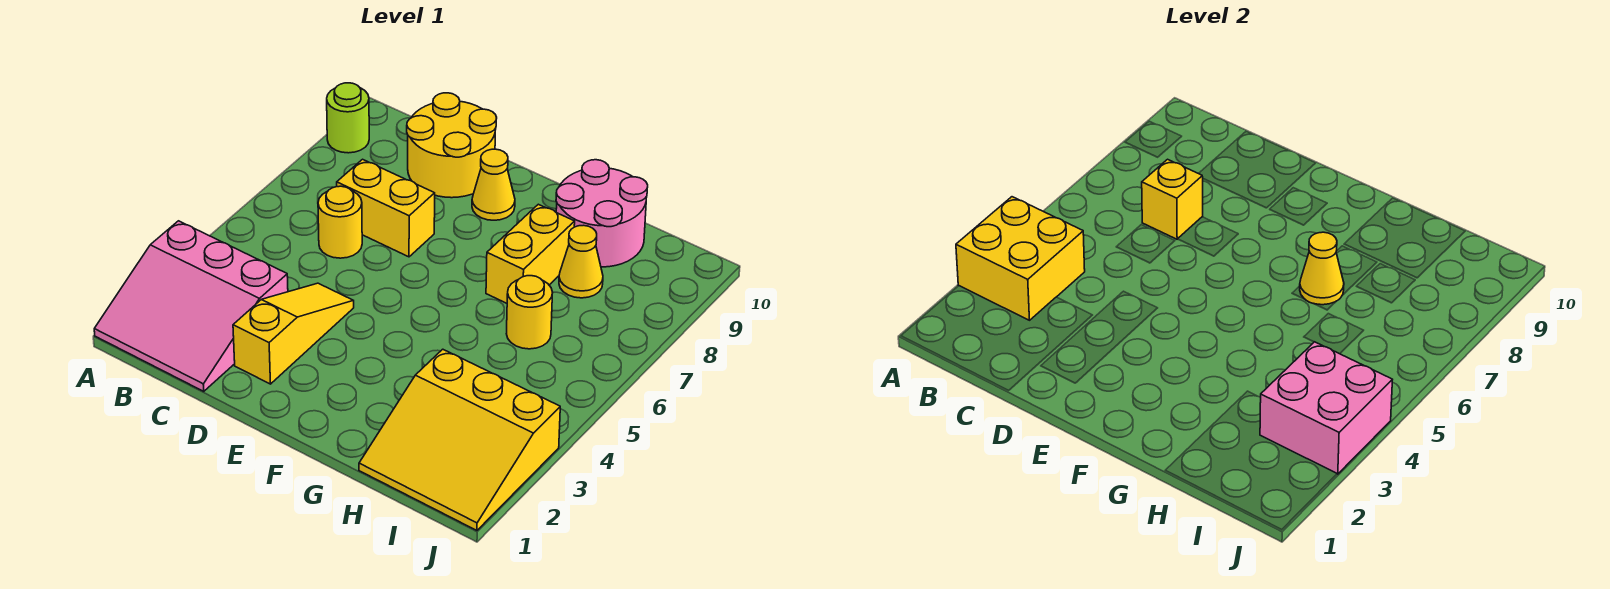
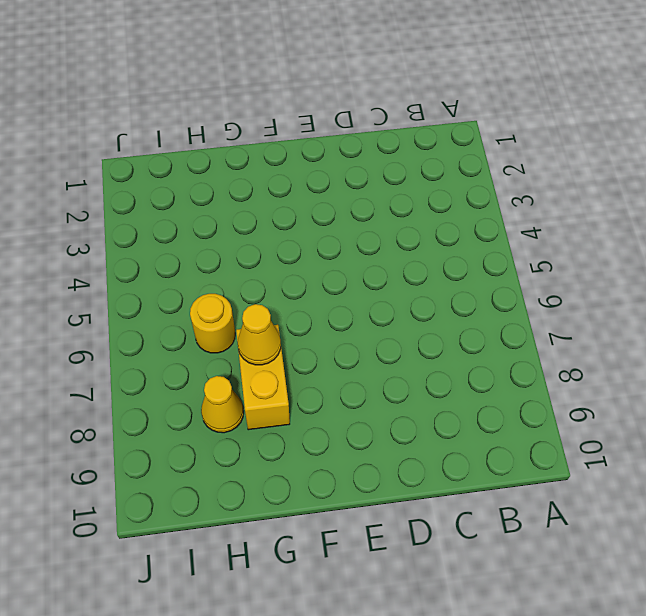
none -> pink 3x3 slope [94,221,288,391]
none -> lime 1x1 round brick [327,83,369,153]
none -> yellow 1x1 round brick [318,186,362,258]

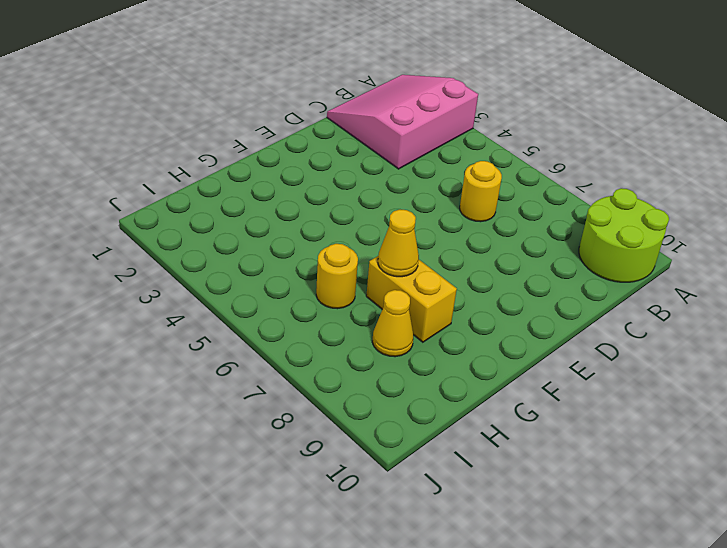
lime 2x2 round brick [579,188,669,282] -> lime 1x1 round brick [327,83,369,153]
none -> yellow 1x2 brick [337,159,435,257]
none -> yellow 2x2 round brick [407,93,497,198]
none -> yellow 1x3 slope [233,283,354,384]

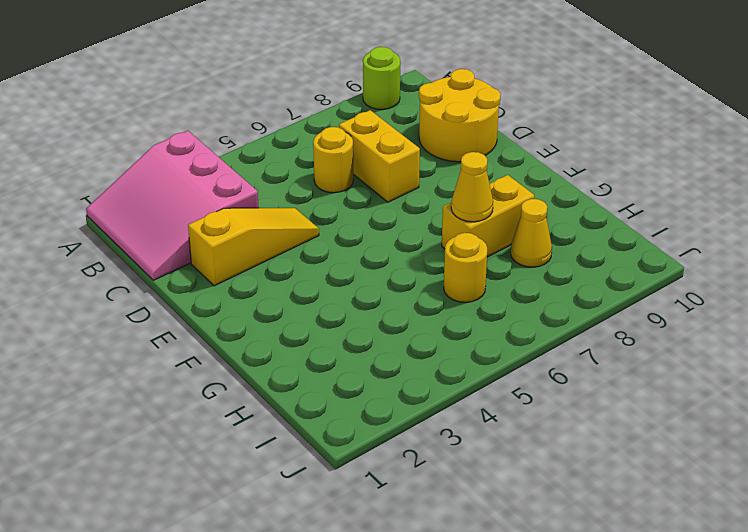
none -> yellow 1x1 cone [472,149,515,220]
none -> pink 2x2 round brick [556,160,648,267]
none -> yellow 3x3 slope [359,349,560,530]

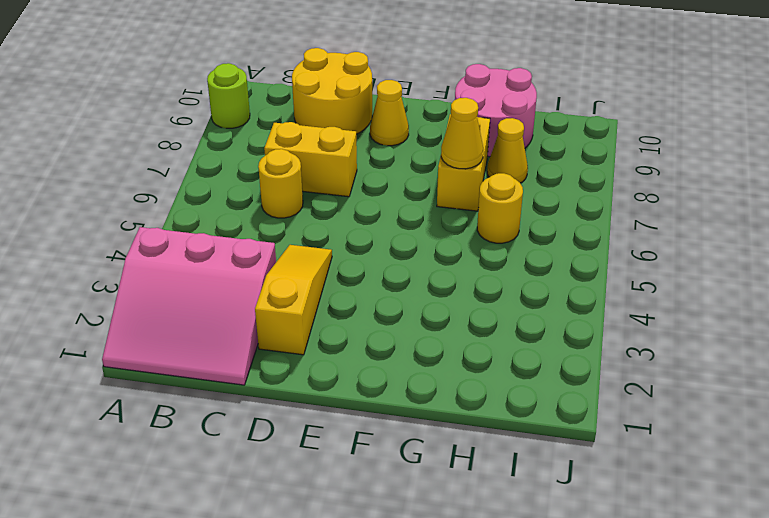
none -> yellow 3x3 slope [359,349,560,530]
none -> yellow 2x2 brick [956,197,1085,320]
none -> yellow 1x1 brick [1142,159,1203,239]

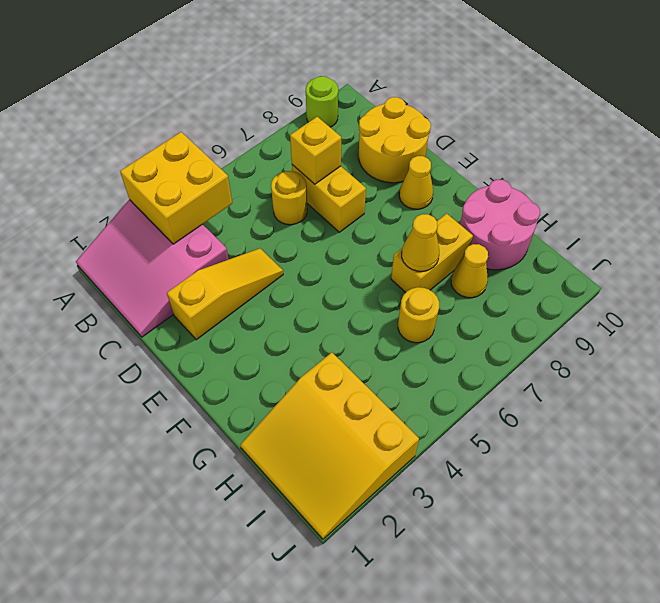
none -> pink 2x2 brick [1260,342,1392,474]

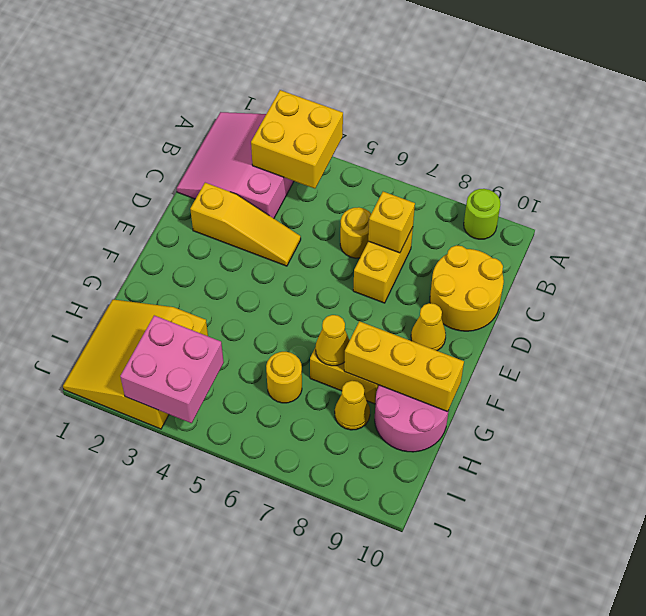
yellow 1x3 brick [344,321,464,412] -> none

